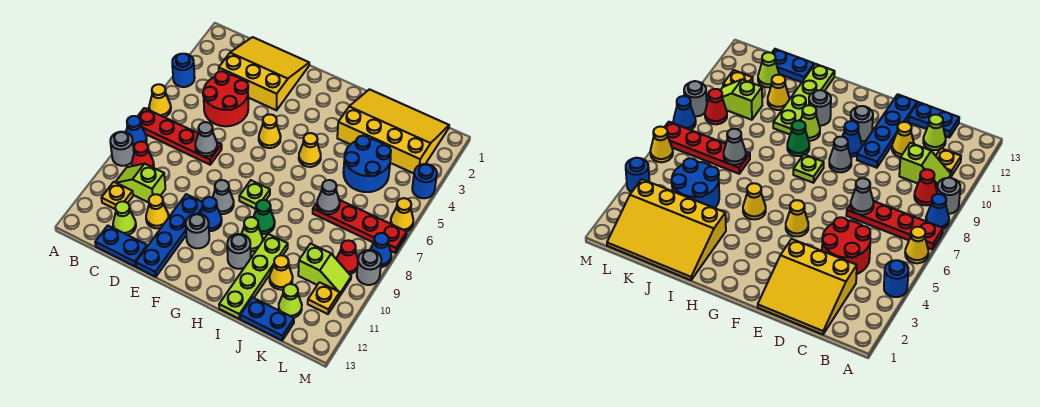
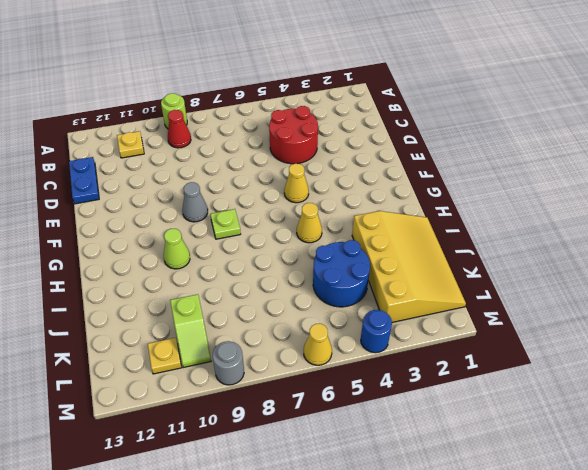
lime 1x1 round brick [161,93,187,129] -> grey 1x1 round brick [110,132,134,166]
none -> blue 1x1 round brick [172,54,195,87]
none -> yellow 1x1 cone [149,84,171,117]
none -> red 1x4 plate [138,108,222,165]
none -> blue 1x1 cone [126,116,147,148]

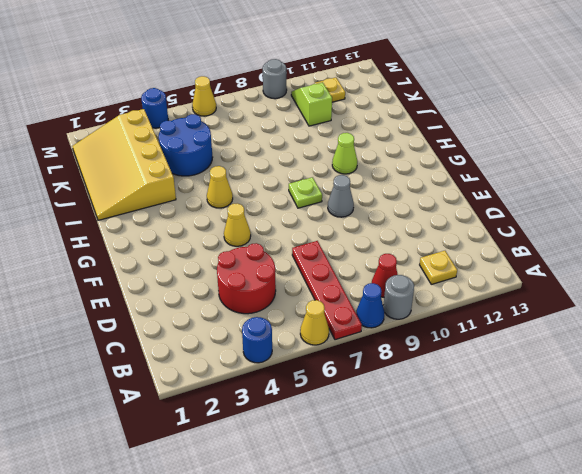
none -> lime 1x2 slope [115,164,165,203]
none -> yellow 3x3 slope [219,37,309,110]
none -> lime 1x1 cone [113,201,136,235]
none -> blue 1x2 plate [95,226,147,266]

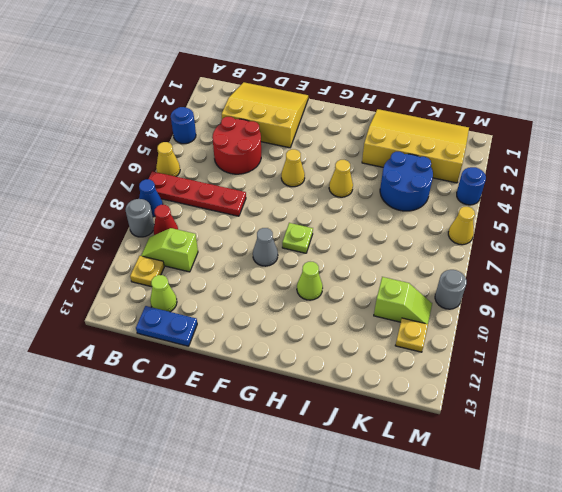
none -> yellow 1x1 cone [146,194,169,228]
none -> blue 1x4 plate [136,194,203,277]
none -> blue 1x1 cone [200,197,222,231]
none -> grey 1x1 round brick [186,214,209,248]

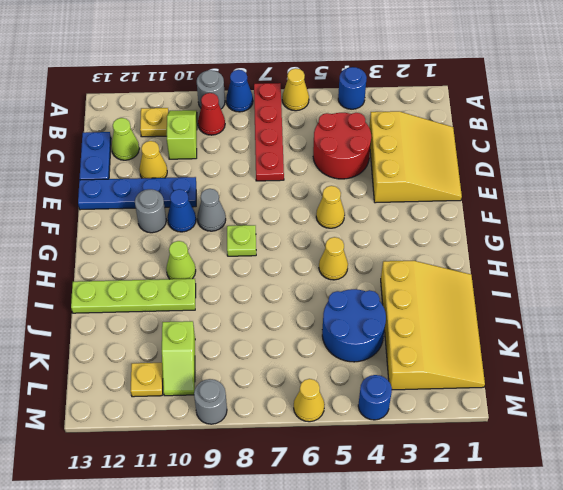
none -> green 1x1 cone [253,200,275,234]
none -> grey 1x1 round brick [227,234,251,269]
none -> red 1x4 plate [313,200,407,253]
none -> yellow 1x1 cone [270,255,293,290]

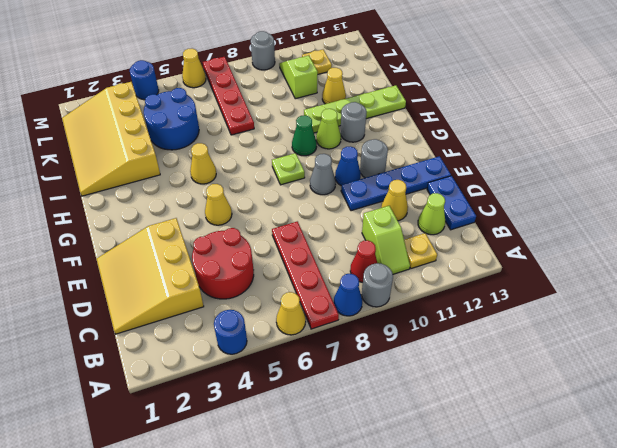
none -> blue 1x2 plate [240,298,294,340]
none -> lime 1x1 cone [279,284,302,318]
none -> red 1x1 cone [337,240,358,274]
none -> blue 1x1 cone [370,233,391,267]

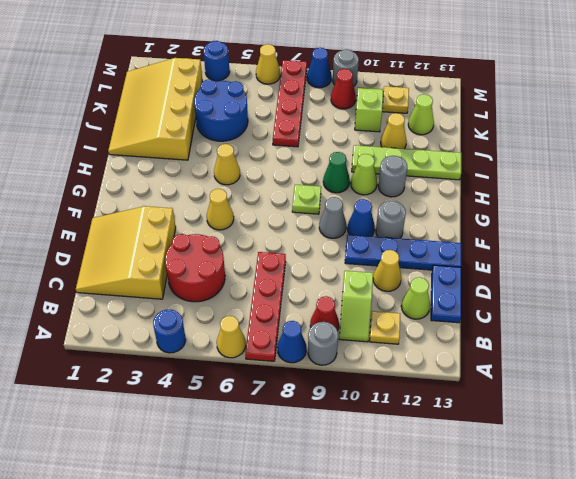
none -> blue 1x2 plate [240,298,294,340]
none -> grey 1x1 cone [195,122,217,156]
none -> grey 1x1 cone [317,180,340,214]

